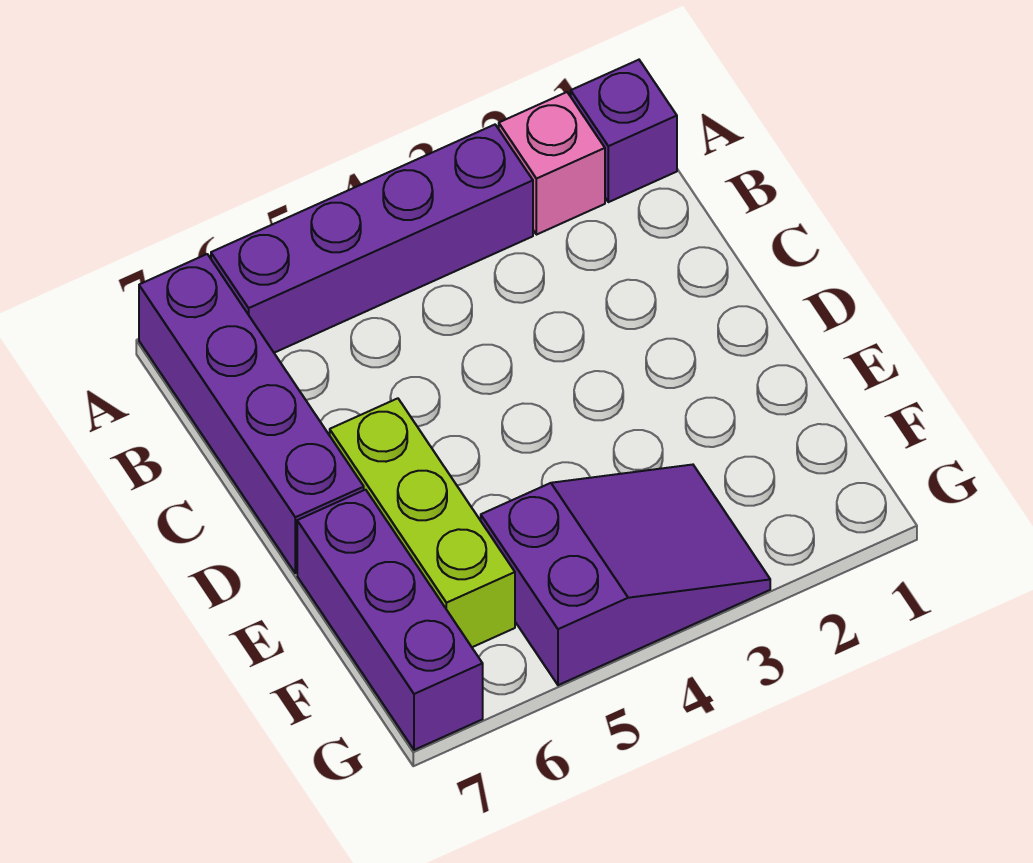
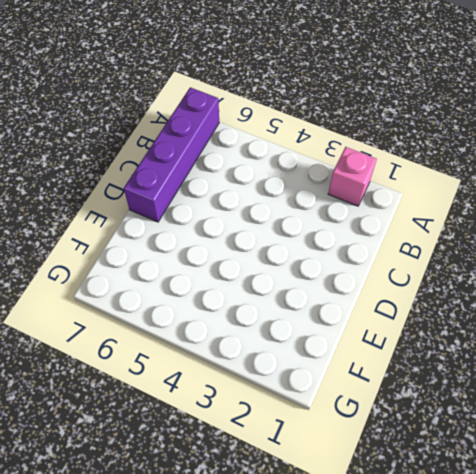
none -> purple 1x1 brick [571,60,677,202]
none -> purple 1x4 brick [211,125,533,353]

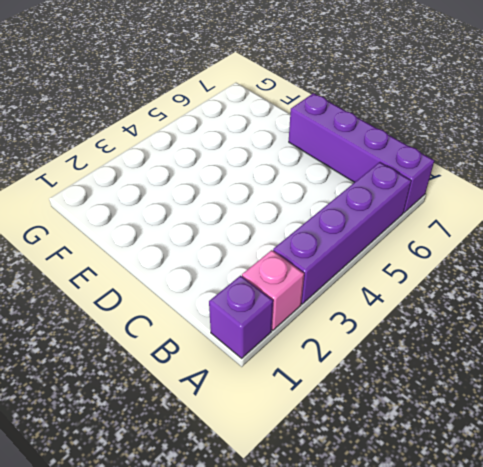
none -> lime 1x3 brick [330,398,515,647]
none -> purple 1x3 brick [297,490,483,750]

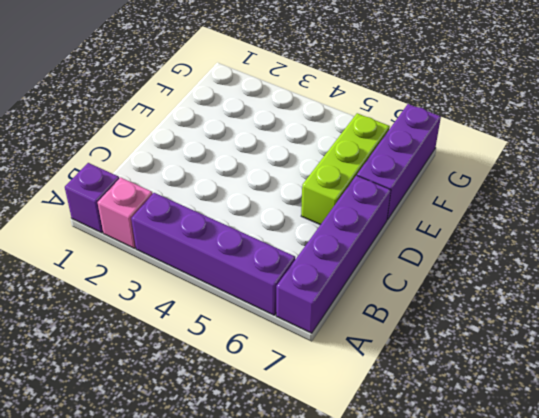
none -> purple 2x3 slope [481,465,770,685]

